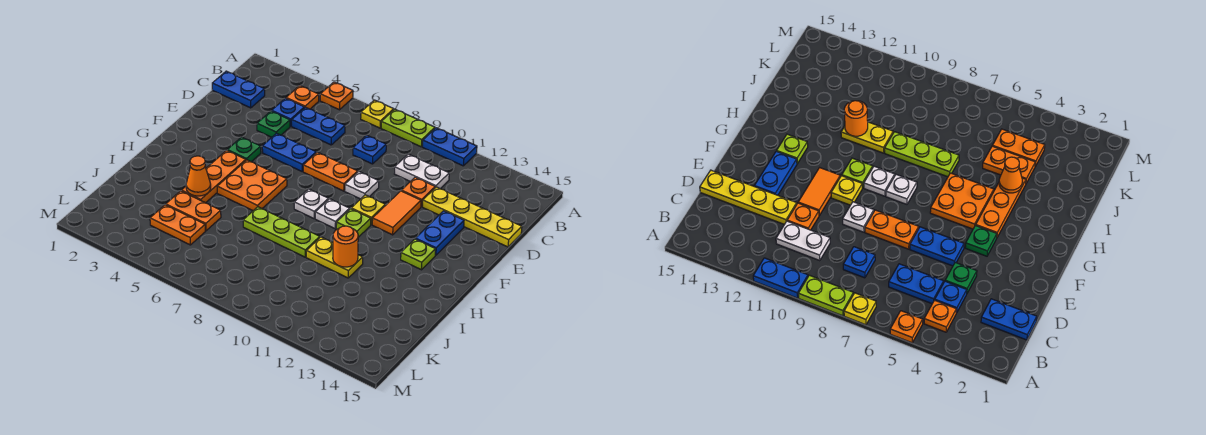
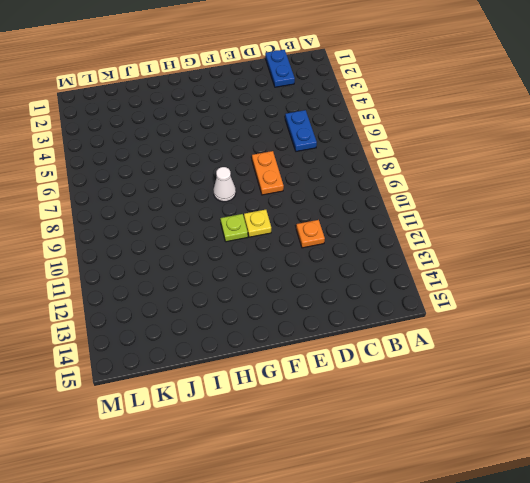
white 1x1 cone [213,167,236,202] -> white 1x1 plate [294,189,329,219]
none -> orange 1x1 plate [320,82,353,110]
none -> yellow 1x1 plate [361,100,394,128]
none -> lime 1x2 plate [381,109,435,147]
none -> blue 1x2 plate [423,128,477,166]

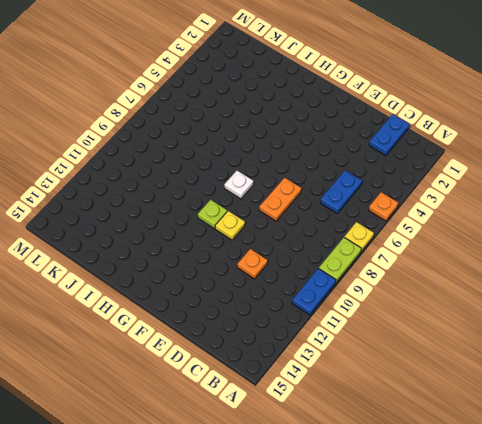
none -> orange 1x1 plate [286,86,319,109]
none -> blue 1x1 plate [272,98,305,126]
none -> blue 1x1 plate [353,135,386,164]
none -> white 1x2 plate [395,154,449,189]

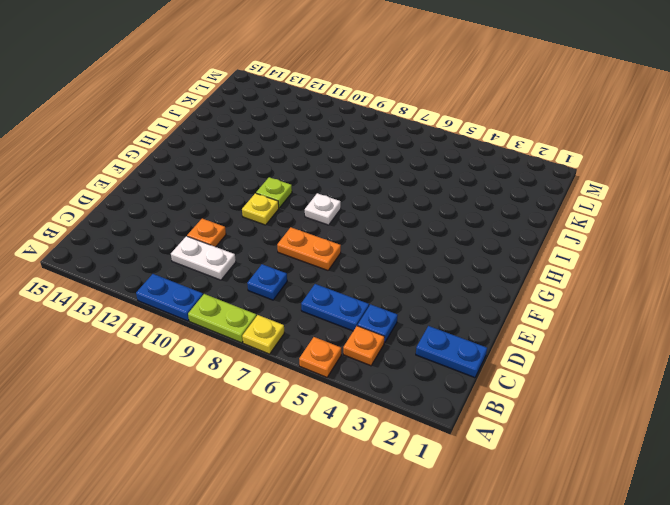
none -> green 1x1 plate [257,111,290,137]
none -> yellow 1x4 plate [423,187,522,247]
none -> blue 1x2 plate [262,133,316,171]
none -> white 1x1 plate [345,172,379,199]

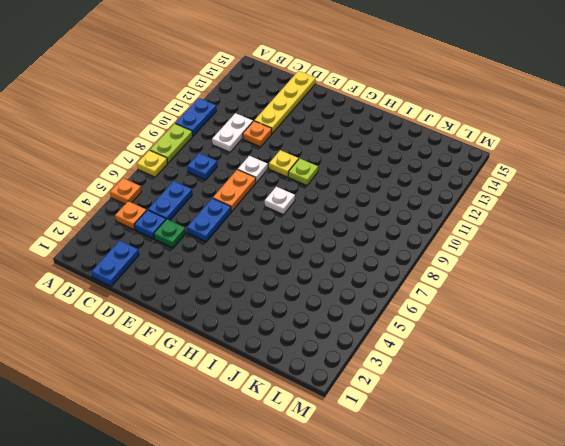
none -> orange 1x2 tile [372,191,421,235]
none -> blue 1x2 plate [416,211,464,255]
none -> green 1x1 plate [227,137,261,162]
none -> orange 1x3 plate [181,150,246,203]

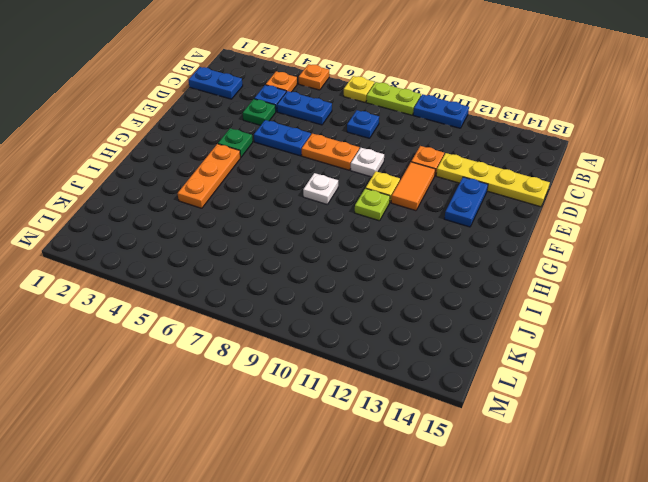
none -> white 1x2 plate [395,154,449,189]
none -> orange 2x2 plate [217,160,287,211]
none -> white 1x1 plate [315,199,350,229]
none -> lime 1x1 plate [401,239,436,270]

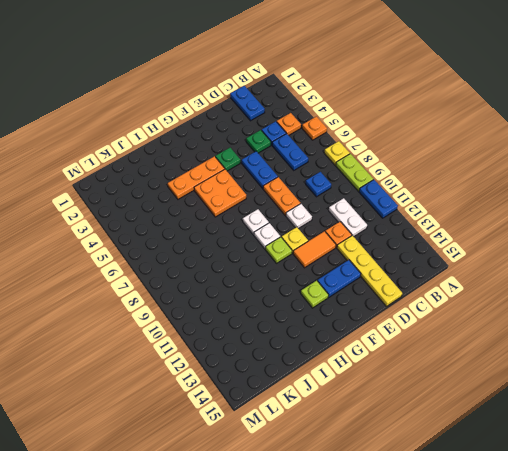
none -> lime 1x3 plate [243,207,320,257]
none -> yellow 1x2 plate [306,237,363,278]
none -> orange 1x2 plate [166,191,221,231]
none -> orange 1x2 plate [150,205,205,245]

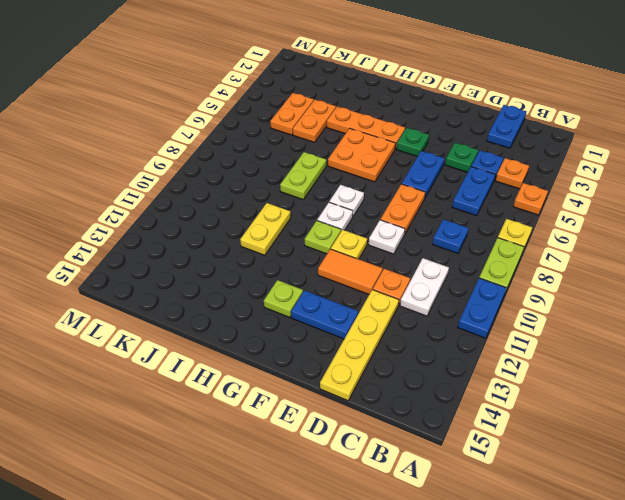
lime 1x2 plate [280,152,326,199] -> lime 1x3 plate [243,207,320,257]
none -> orange 1x1 cone [186,156,211,196]
none -> orange 1x1 round brick [333,226,358,267]

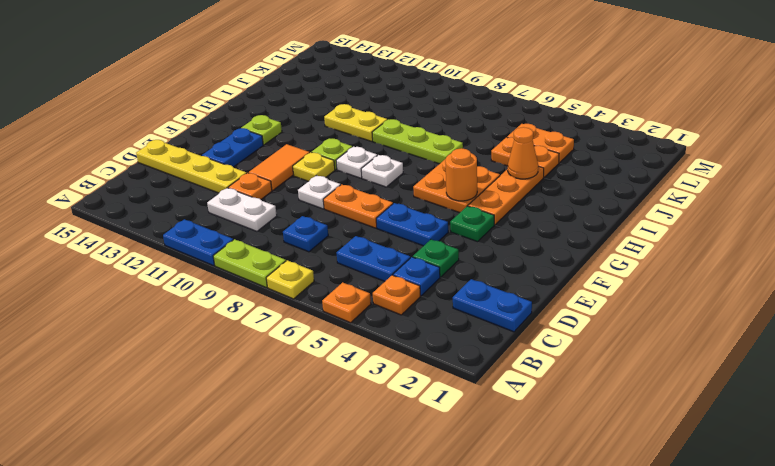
orange 1x1 round brick [445,148,477,201] -> orange 1x1 round brick moved to [333,226,358,267]

